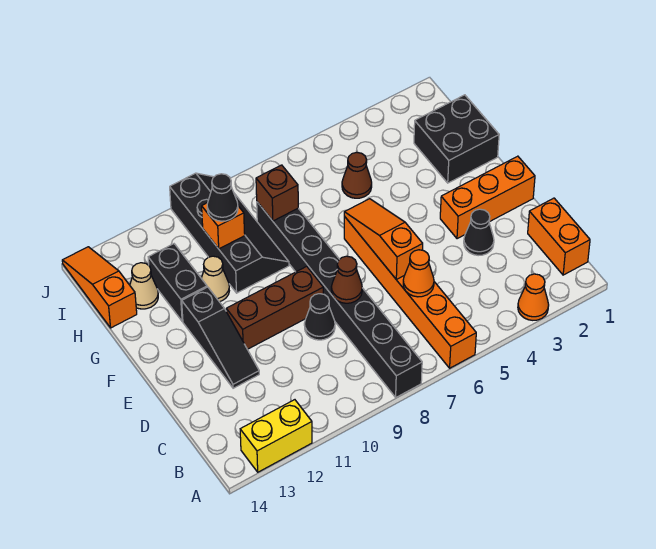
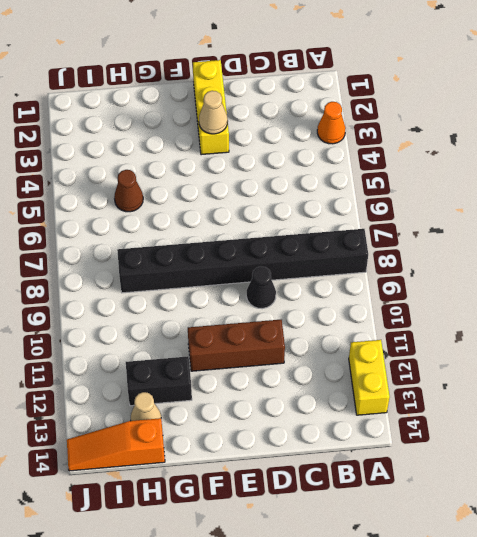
brown 1x3 brick [188,320,285,371] -> brown 1x3 brick turned to [226,266,323,349]
yellow 1x3 brick [193,60,229,155] -> orange 1x3 brick [440,156,535,239]
tan 1x1 cone [199,91,228,134] -> tan 1x1 cone moved to [201,256,229,302]
none -> orange 1x6 brick [344,216,476,368]
none -> orange 1x2 brick [528,198,590,275]
none -> black 1x1 cone [464,209,494,256]

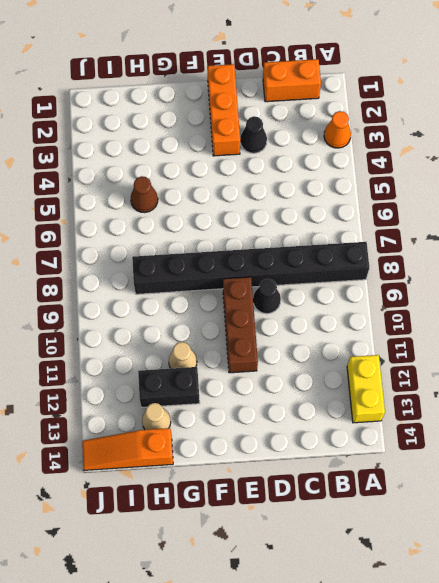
none -> orange 1x6 brick [344,216,476,368]
none -> black 1x3 slope [182,287,259,388]
none -> black 2x2 brick [414,95,499,183]

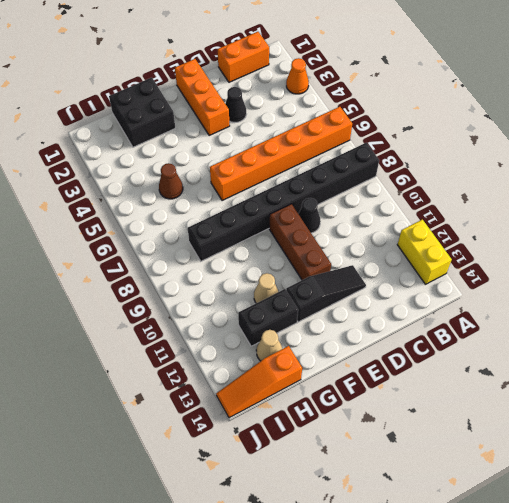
none -> black 2x4 slope [170,173,289,293]
none -> orange 1x1 cone [403,250,434,297]
none -> orange 1x3 slope [344,199,423,279]

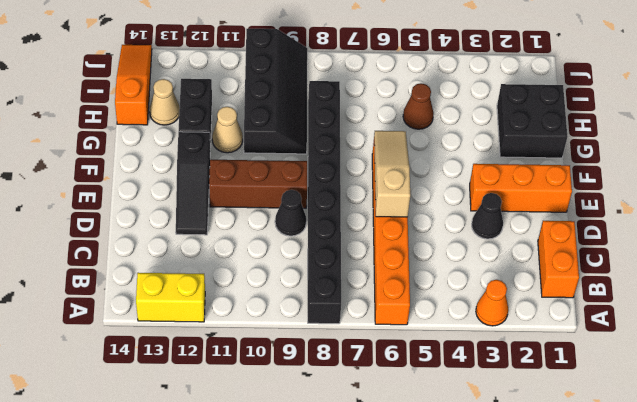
tan 1x3 slope [374,131,410,217] -> orange 1x3 slope [344,199,423,279]
none -> orange 1x1 cone [403,250,434,297]
none -> brown 1x1 cone [331,256,362,303]
none -> brown 1x1 brick [256,165,298,221]

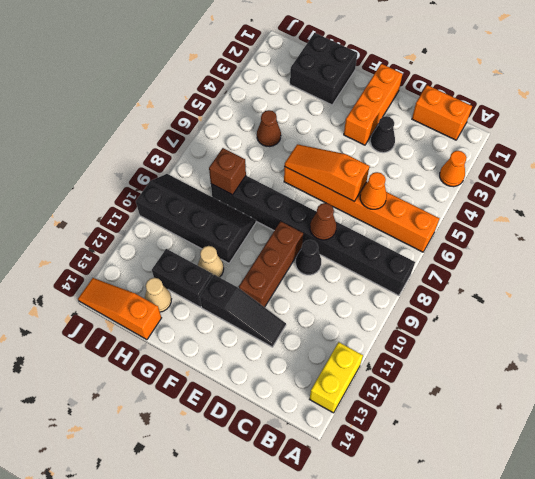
none -> orange 1x1 brick [202,203,245,249]
none -> black 1x1 cone [207,174,238,221]

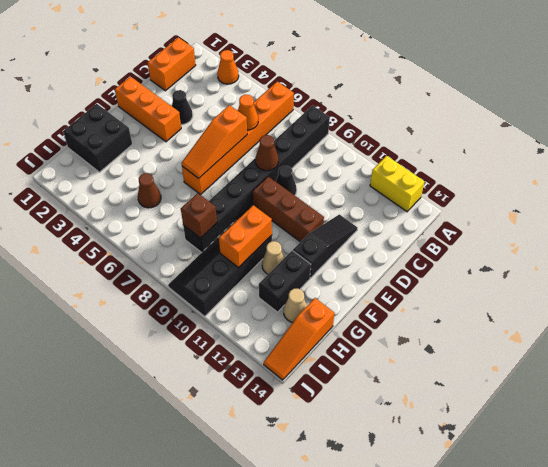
orange 1x2 brick [219,205,272,268] -> orange 1x1 brick [202,203,245,249]
none -> black 1x1 cone [207,174,238,221]

